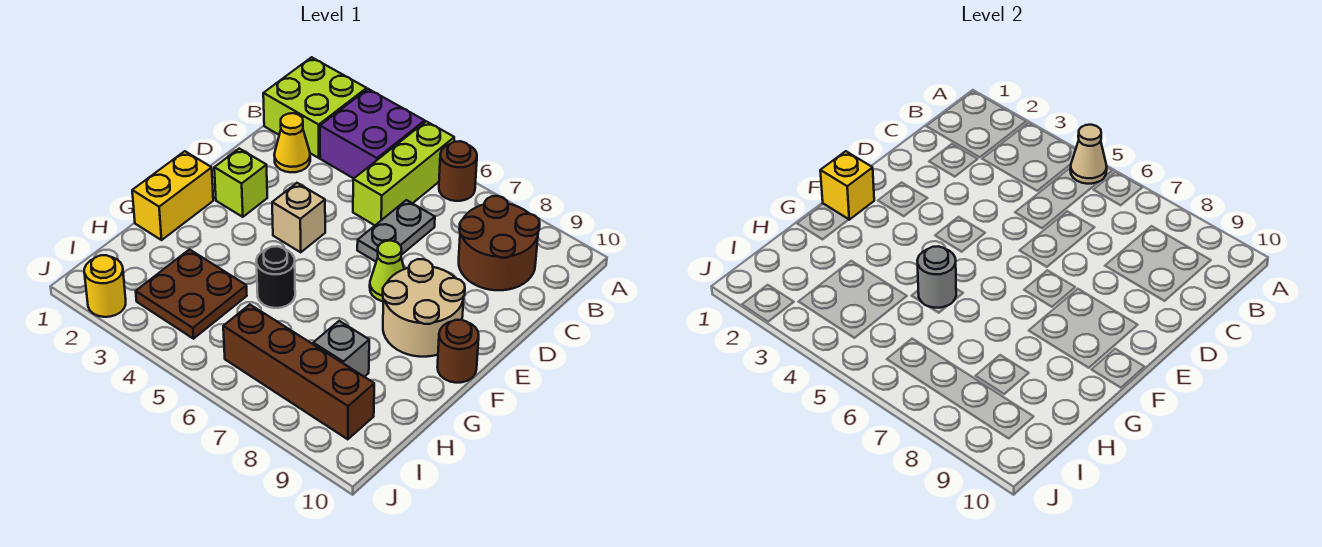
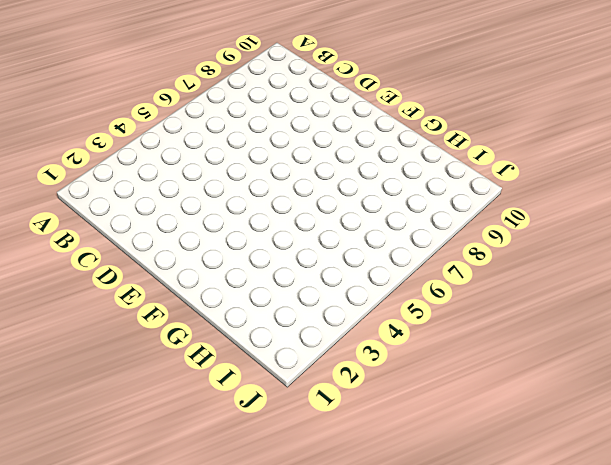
none -> lime 2x2 brick [263,57,367,158]
none -> purple 2x2 brick [320,89,425,178]
none -> lime 1x3 brick [353,121,454,225]

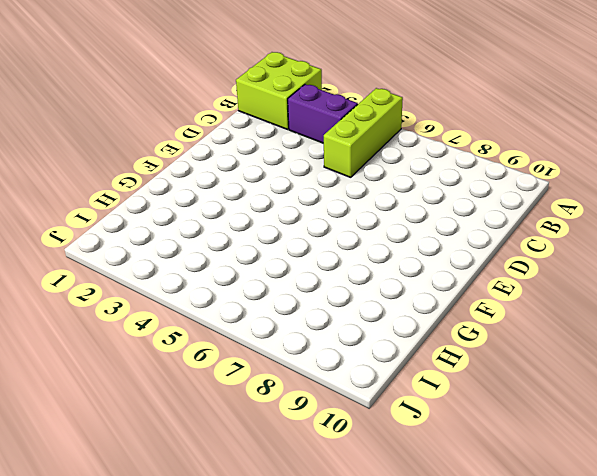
purple 1x2 brick [288,84,358,143] -> purple 2x2 brick [320,89,425,178]
none -> brown 1x1 round brick [439,141,477,201]
none -> brown 2x2 round brick [459,196,540,290]
none -> yellow 1x1 cone [274,113,310,172]

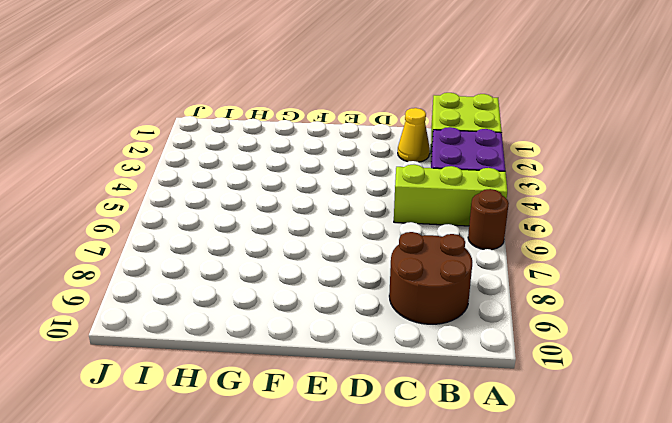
none -> grey 1x2 plate [357,200,435,262]
none -> lime 1x1 brick [214,149,267,217]
none -> tan 1x1 brick [272,183,325,252]

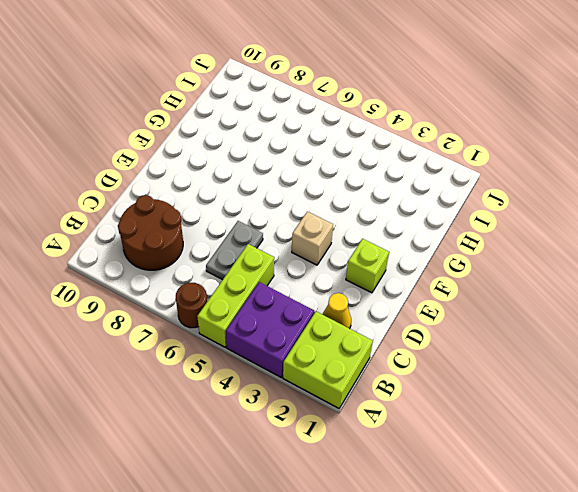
none -> lime 1x1 cone [370,241,404,301]
none -> tan 2x2 round brick [383,259,465,357]
none -> yellow 1x2 brick [132,151,213,240]

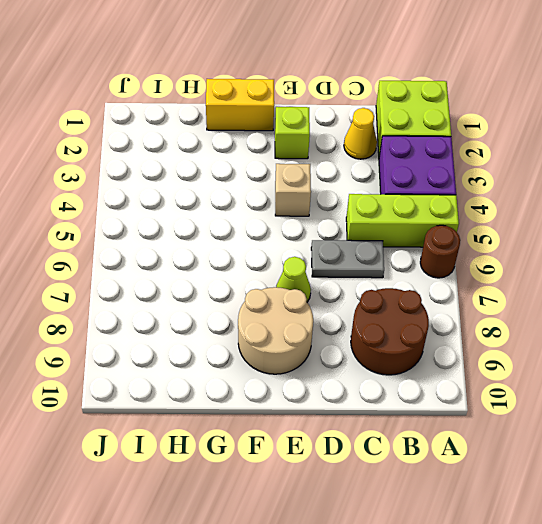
none -> brown 1x1 round brick [438,320,479,383]
none -> black 1x1 round brick [256,246,295,308]
none -> brown 2x2 plate [136,250,247,339]

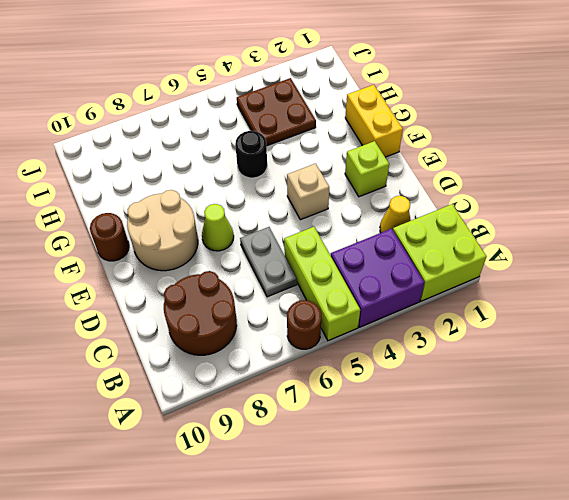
none -> grey 1x1 brick [313,321,369,377]
none -> brown 1x4 brick [223,305,374,439]
none -> yellow 1x1 round brick [84,255,126,317]

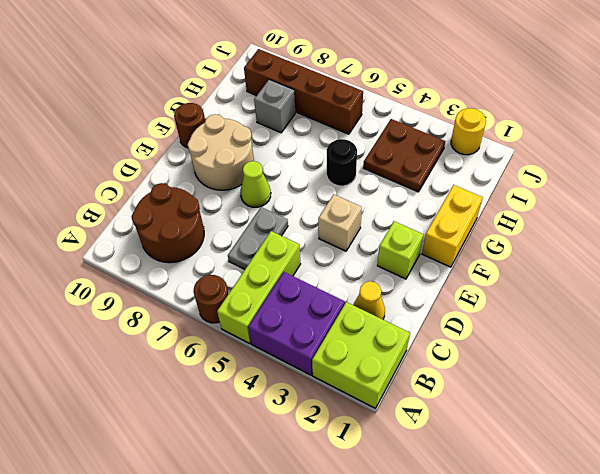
none -> tan 1x1 cone [1070,125,1107,184]
none -> yellow 1x1 brick [820,151,874,220]
none -> grey 1x1 round brick [917,246,956,308]

